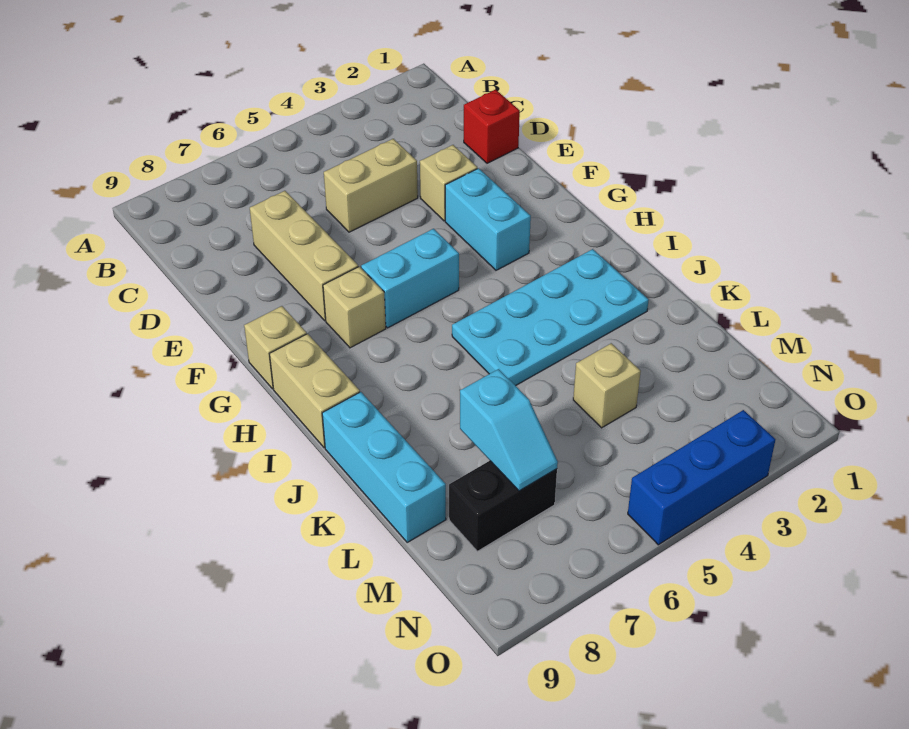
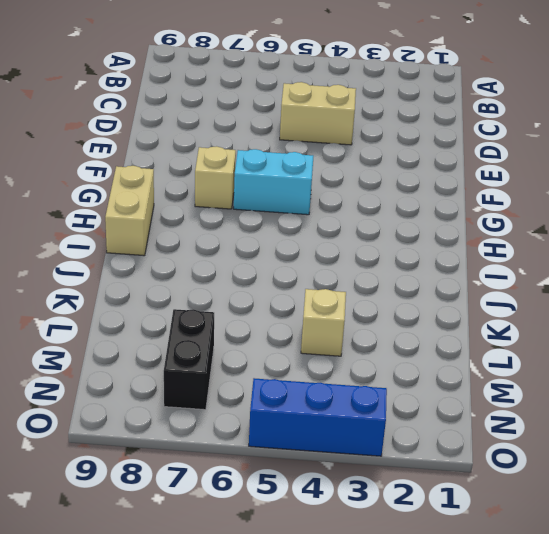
black 1x2 brick [164,309,214,410] -> black 1x2 brick turned to [449,461,557,551]
none -> red 1x1 brick [464,90,520,163]
none -> tan 1x3 brick [250,191,358,321]
none -> tan 1x1 brick [420,145,477,221]

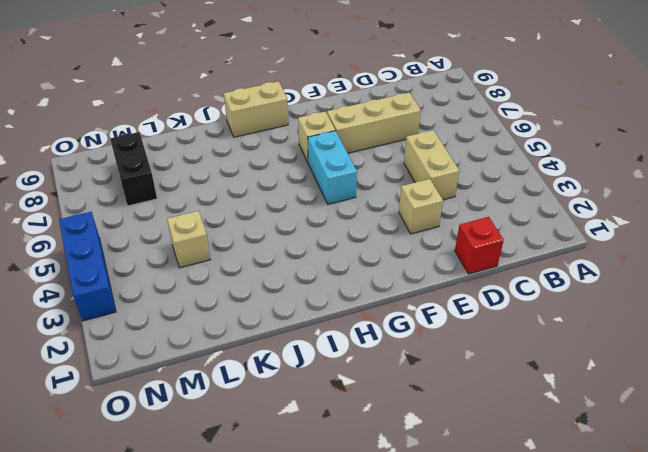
none -> cyan 1x2 brick [445,168,531,270]
none -> tan 1x1 brick [244,306,306,389]
none -> cyan 2x4 plate [452,249,649,386]

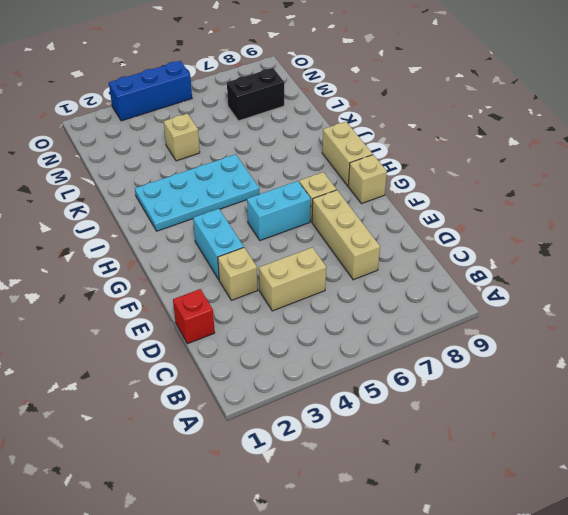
none -> cyan 1x3 brick [322,392,446,542]
none -> cyan 1x2 slope [460,369,558,491]

